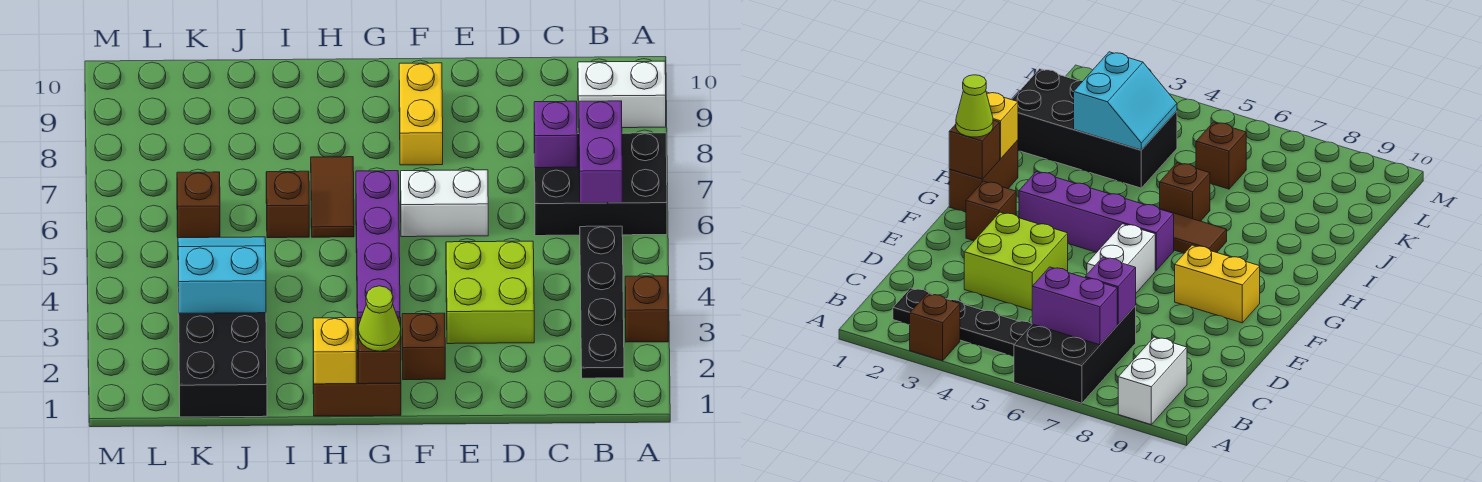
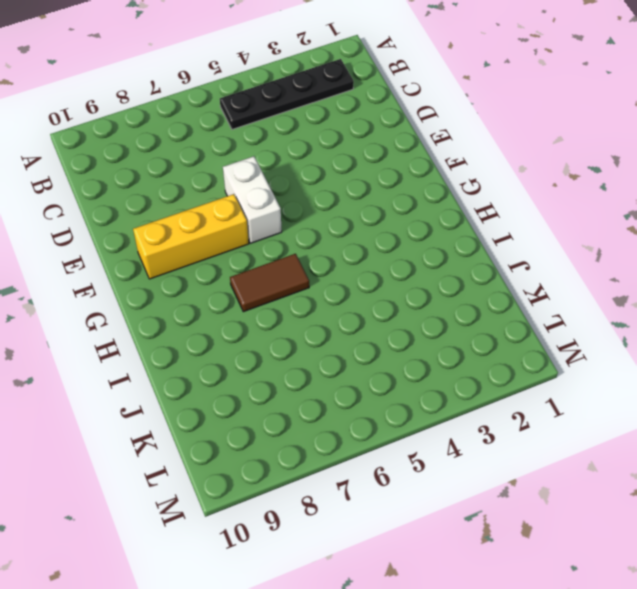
yellow 1x3 brick [133,194,249,279] -> yellow 1x2 brick [399,63,443,165]
none -> brown 1x1 brick [625,276,668,342]
none -> black 2x3 brick [534,133,667,236]
none -> white 1x2 brick [578,61,666,128]

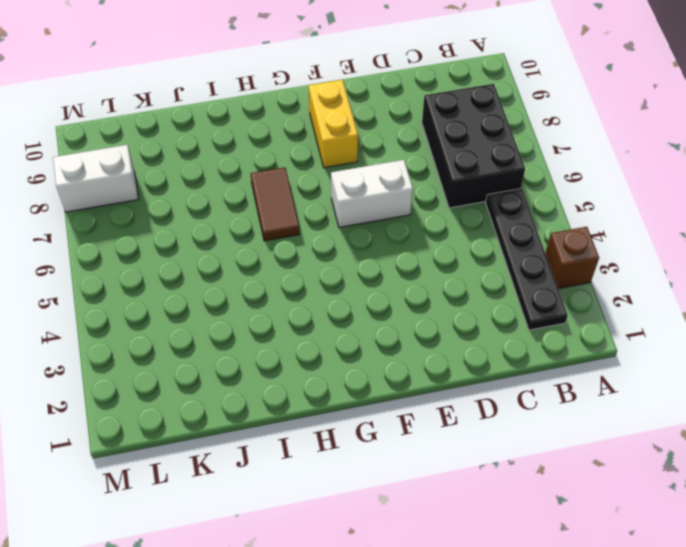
black 2x3 brick [422,84,525,208] -> black 2x3 brick turned to [534,133,667,236]
white 1x2 brick [53,145,139,212] -> white 1x2 brick moved to [578,61,666,128]
none -> lime 2x2 brick [446,241,534,344]
none -> brown 1x1 brick [402,313,445,380]
none -> brown 1x2 brick [313,350,401,416]

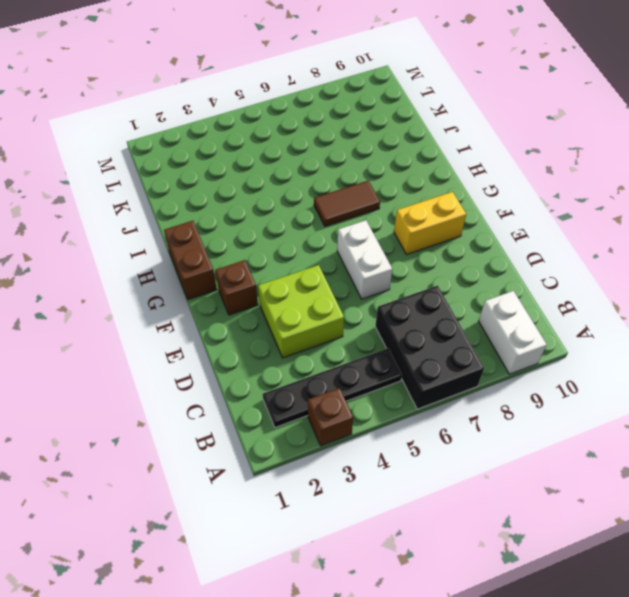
none -> purple 1x4 brick [356,171,400,335]
none -> brown 1x1 brick [266,171,309,238]
none -> black 2x4 brick [178,288,267,417]

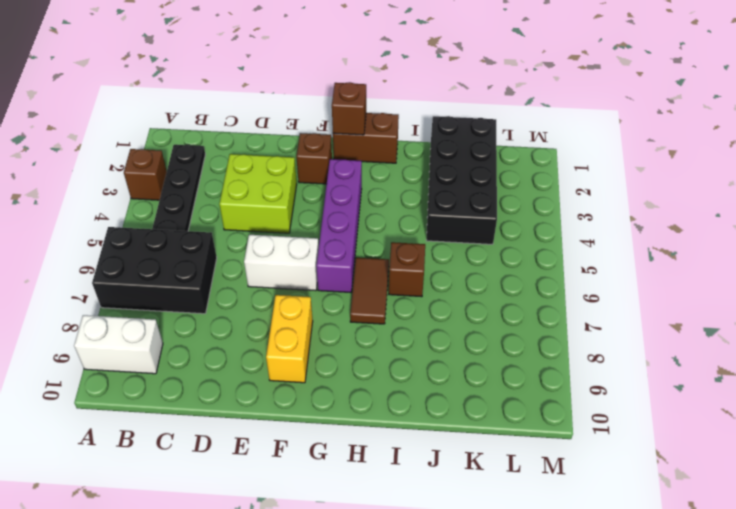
none -> brown 1x1 brick [177,172,220,238]
none -> purple 1x2 brick [579,101,622,203]
none -> purple 1x1 brick [534,101,577,168]

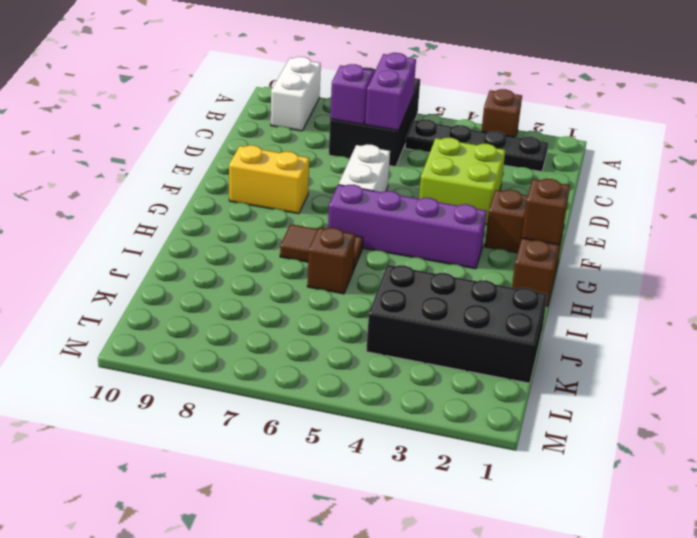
purple 1x2 brick [365,53,416,130] -> purple 1x2 brick turned to [579,101,622,203]
none -> brown 1x1 brick [177,172,220,238]
none -> yellow 1x1 brick [313,318,356,384]
none -> cyan 2x2 slope [178,237,266,313]

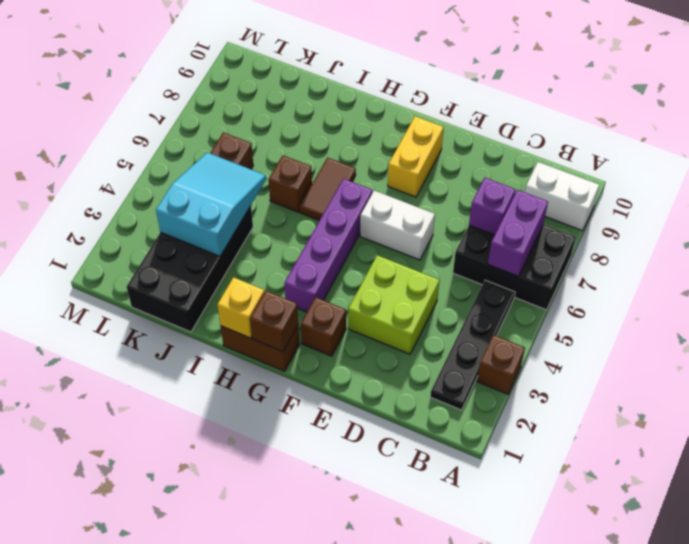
cyan 2x3 slope [156,152,266,256] -> cyan 2x2 slope [178,237,266,313]
none -> lime 1x1 cone [358,286,401,351]

